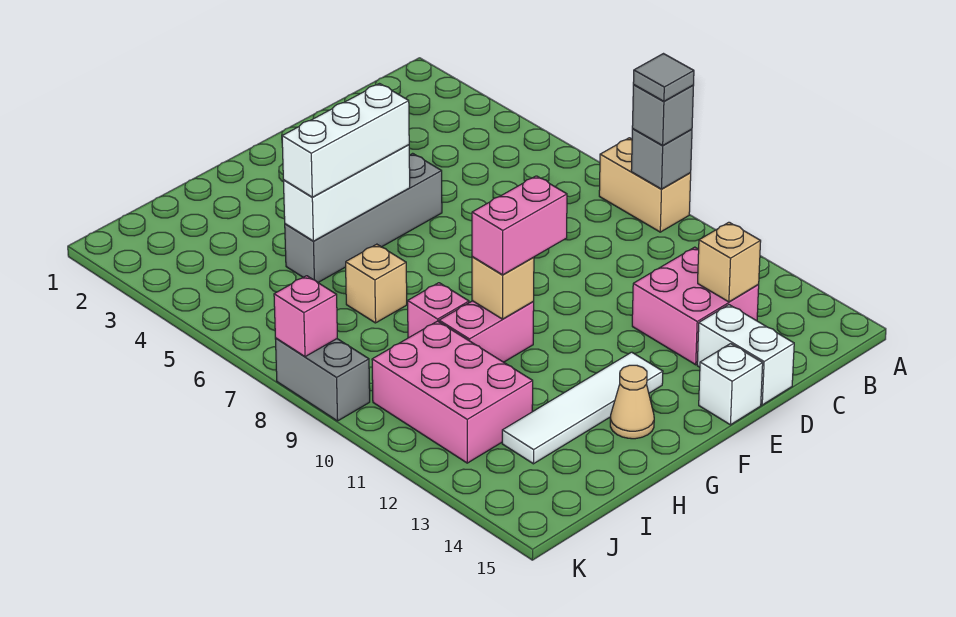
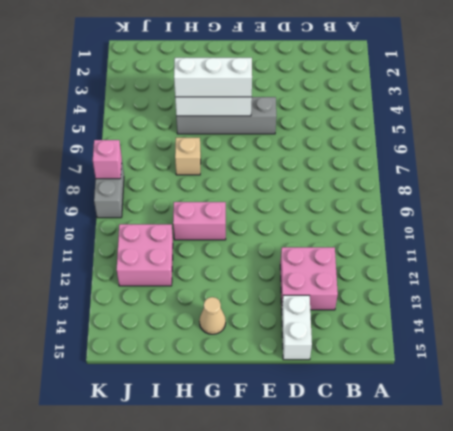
pink 2x2 brick [117,224,173,286] -> pink 2x3 brick [372,321,533,463]
none -> tan 1x2 brick [599,138,691,232]
none -> white 1x1 brick [699,344,763,425]
none -> white 1x4 tile [502,352,663,464]

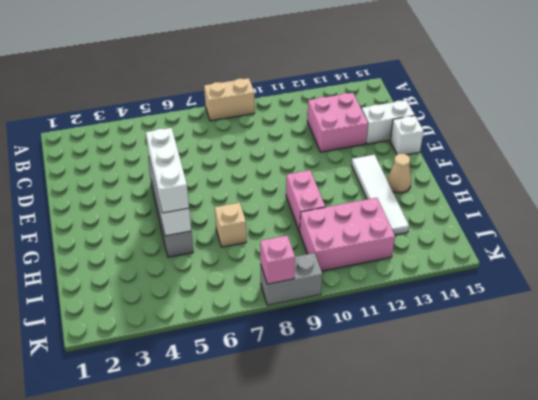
none -> pink 1x1 brick [408,283,469,338]
none -> grey 1x1 brick [631,129,692,189]
none -> tan 1x1 brick [698,222,761,302]

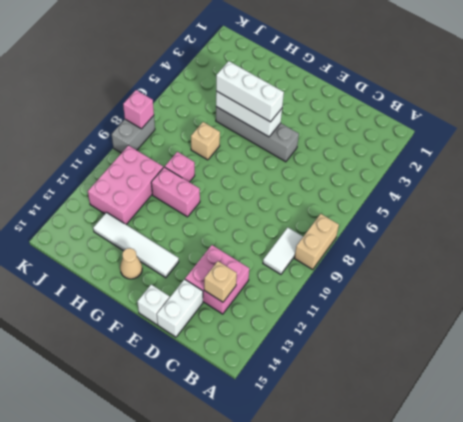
white 1x2 tile [263,228,303,274] -> none
none -> grey 1x1 brick [631,129,692,189]
none -> tan 1x1 brick [472,257,534,319]
none -> grey 1x1 brick [632,85,694,145]

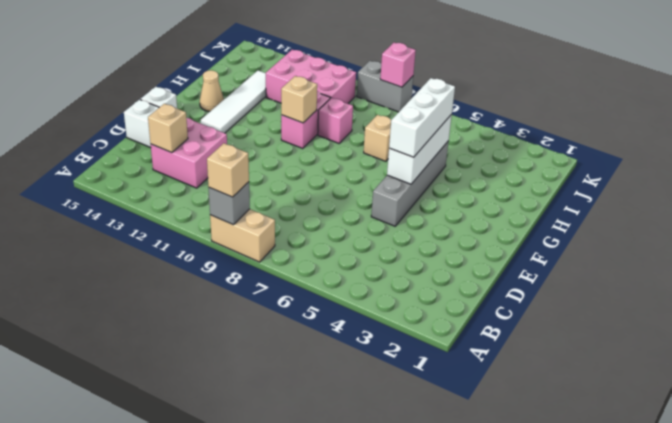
tan 1x1 brick [207,143,249,197] -> grey 1x1 brick [632,85,694,145]
none -> pink 1x2 brick [472,176,567,275]
none -> grey 1x1 tile [633,54,694,101]

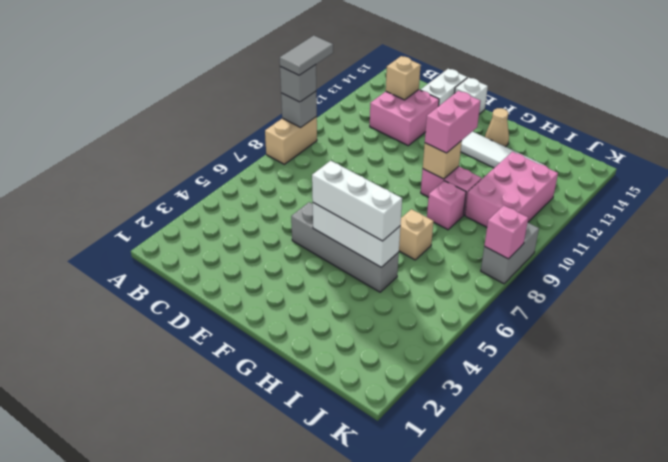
grey 1x2 tile [280,36,333,75] -> grey 1x1 tile [633,54,694,101]
pink 1x2 brick [425,91,481,153] -> pink 1x2 brick turned to [472,176,567,275]

